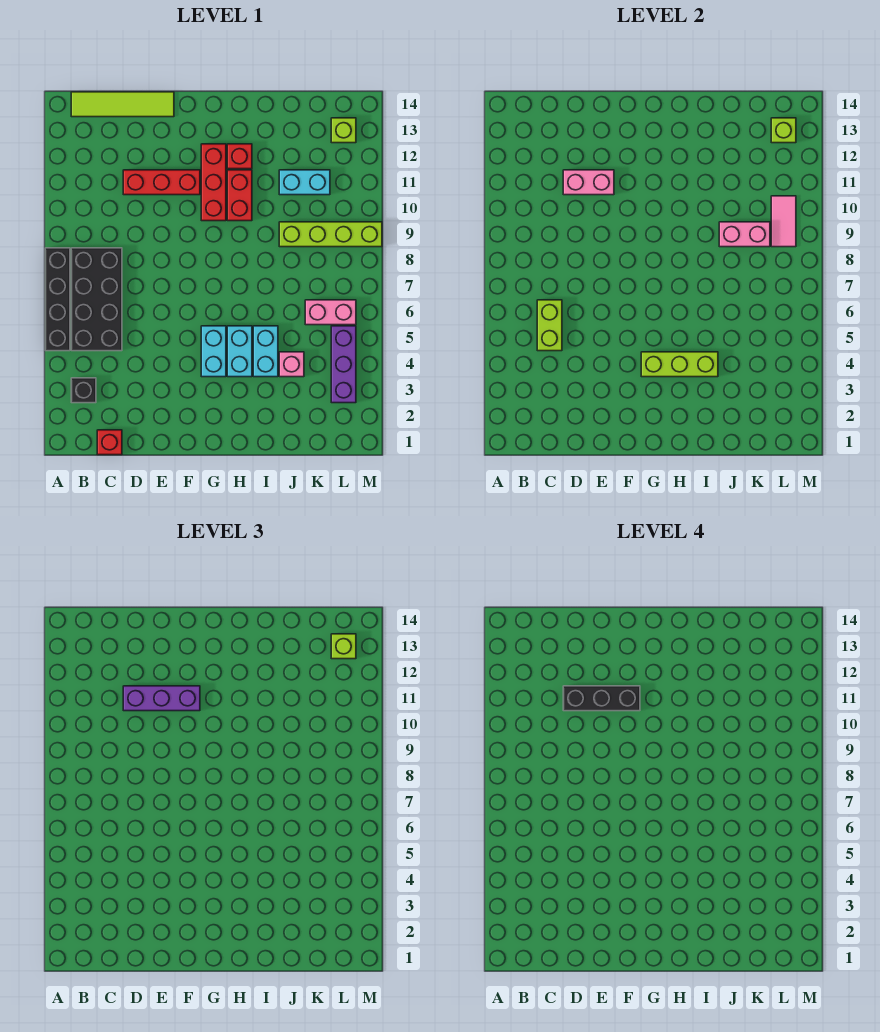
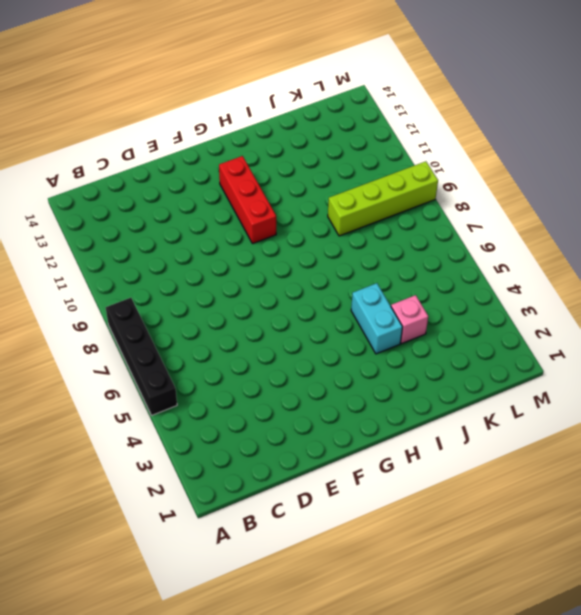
none -> black 1x1 brick [71,378,96,403]
none -> black 2x4 brick [71,248,122,351]
none -> lime 1x4 tile [71,92,174,117]

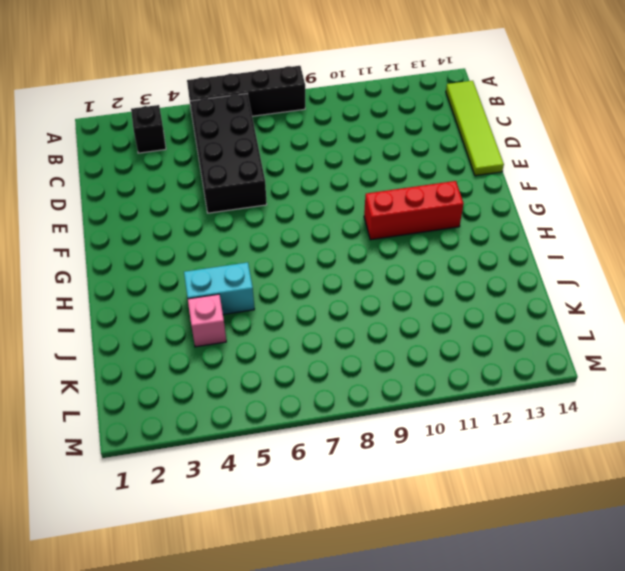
black 2x4 brick [190,94,267,213] -> black 2x4 brick turned to [71,248,122,351]
none -> red 1x1 brick [97,430,122,455]
none -> red 1x3 brick [123,170,200,195]
none -> cyan 1x2 brick [201,326,226,377]

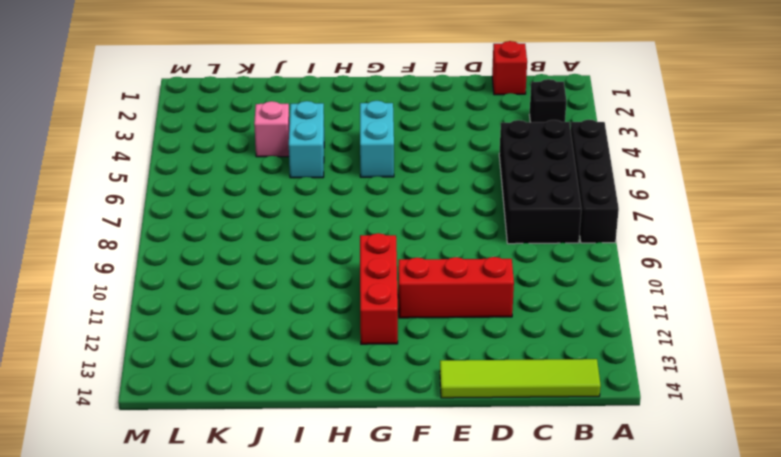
none -> cyan 1x2 brick [227,326,252,377]
none -> red 1x2 brick [227,170,252,221]
none -> red 1x1 brick [227,144,252,169]

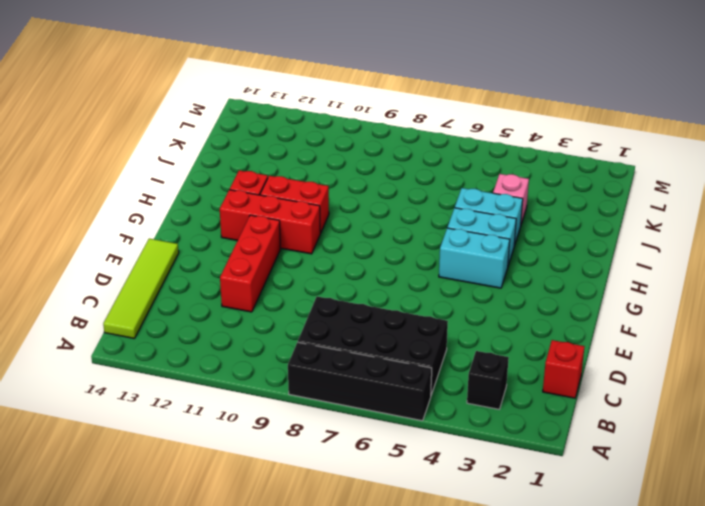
none -> lime 1x4 brick [279,222,382,247]
none -> cyan 1x2 brick [279,170,330,195]
none -> pink 1x2 brick [305,300,356,325]

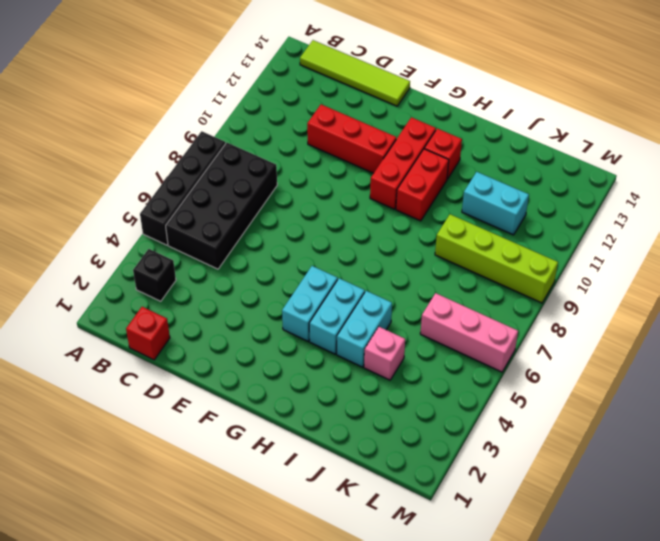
pink 1x3 brick [420,293,518,372] -> pink 1x2 brick [305,300,356,325]
none -> purple 1x3 brick [331,326,356,403]
none -> lime 1x1 brick [331,118,356,143]
none -> lime 1x2 brick [537,300,562,351]

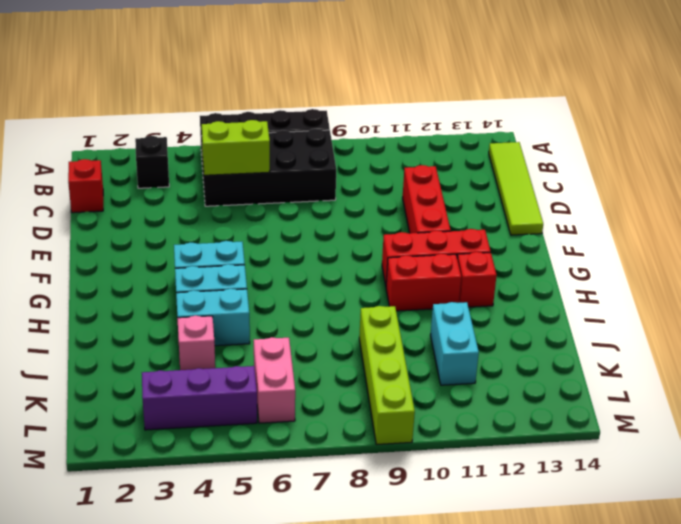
none -> lime 1x1 brick [331,118,356,143]
none -> pink 1x2 brick [563,170,614,195]
none -> lime 1x3 brick [641,352,718,377]

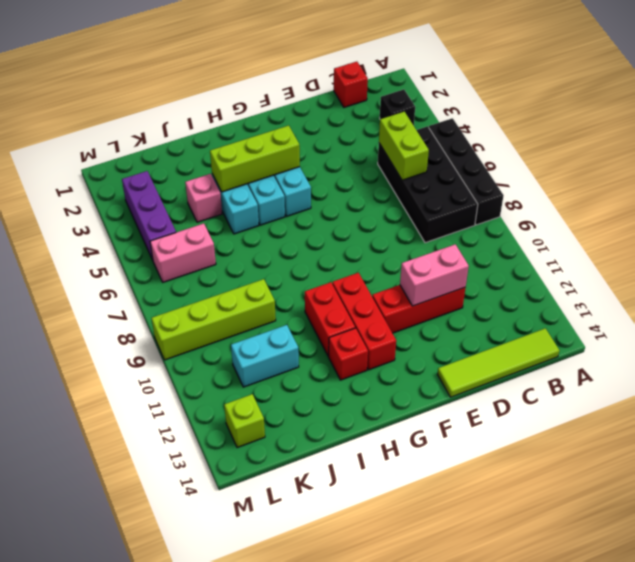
none -> pink 1x2 brick [719,222,770,247]
none -> pink 1x2 tile [771,196,796,247]
none -> lime 1x1 brick [771,118,796,143]

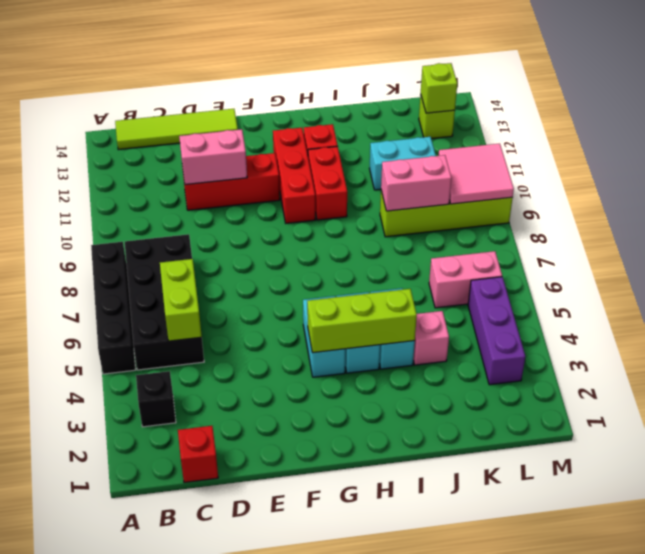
pink 2x2 tile [439,143,514,204] -> pink 1x2 tile [771,196,796,247]
none -> purple 1x3 brick [123,686,200,711]
none -> lime 1x1 brick [331,634,356,659]
none -> black 1x3 brick [563,686,640,711]

